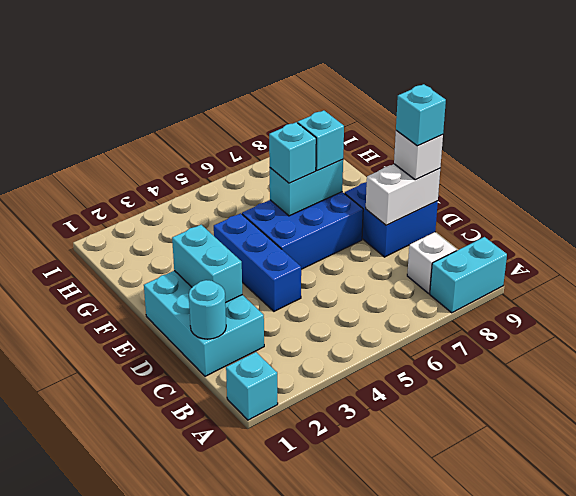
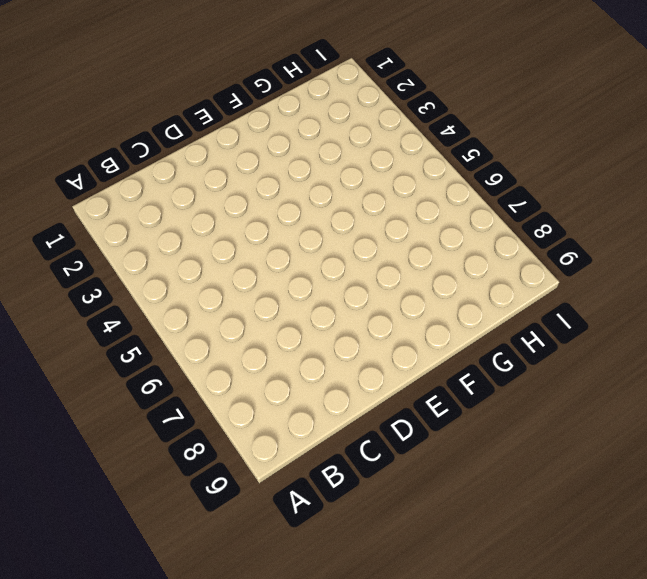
none -> cyan 1x1 brick [226,352,278,420]
none -> cyan 1x2 brick [430,237,507,313]
none -> white 1x1 brick [407,232,457,293]

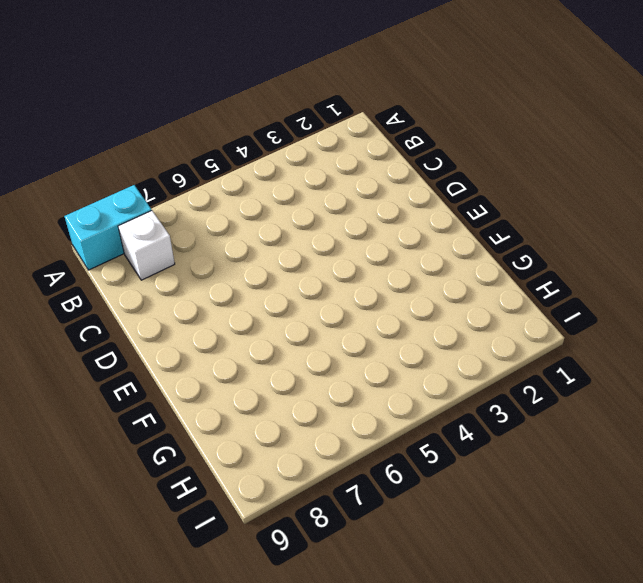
none -> cyan 1x1 brick [226,352,278,420]
none -> cyan 2x3 brick [144,271,264,376]
none -> blue 1x3 brick [214,213,301,311]

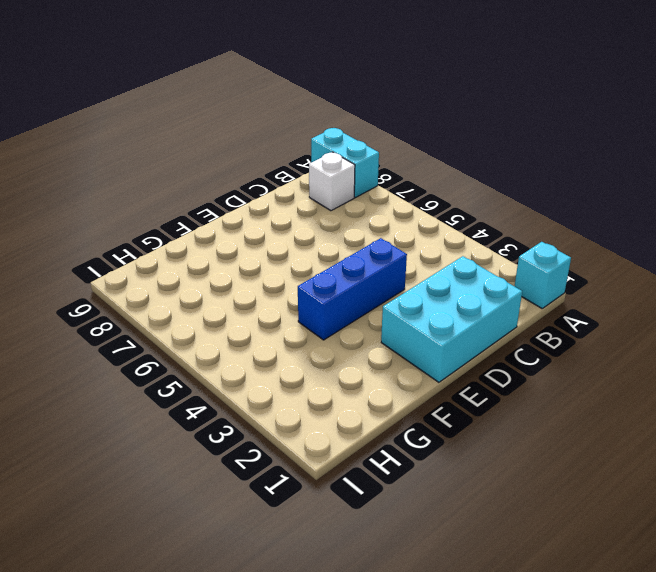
none -> blue 2x2 brick [345,182,438,257]
none -> blue 2x3 brick [242,192,363,269]
none -> cyan 1x1 round brick [189,280,226,339]

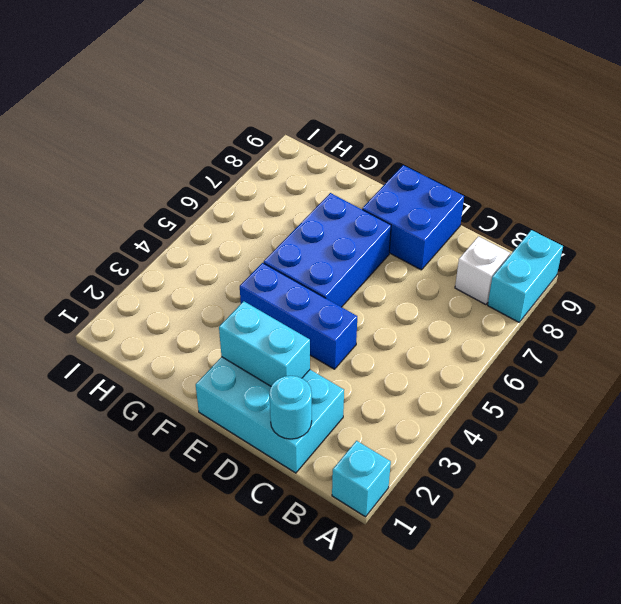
none -> white 1x2 brick [366,164,440,225]
none -> cyan 1x2 brick [270,160,343,216]
none -> white 1x1 brick [394,131,443,180]

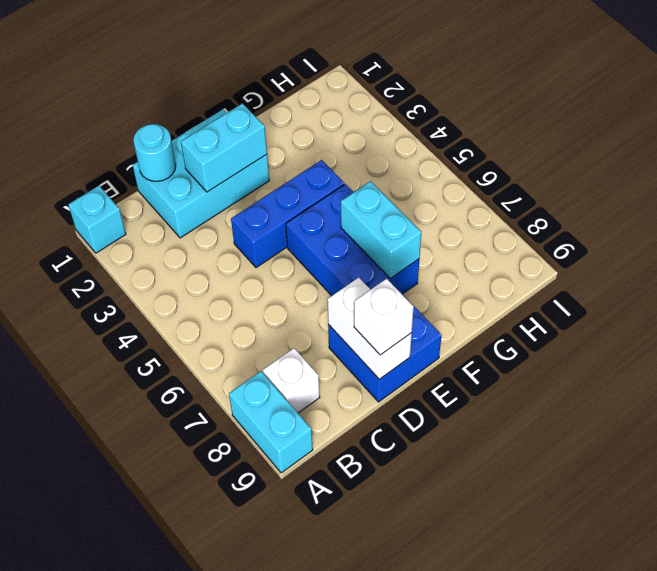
none -> cyan 1x1 brick [269,122,316,183]
none -> cyan 1x1 brick [298,110,344,171]
none -> cyan 1x1 brick [396,84,446,146]

